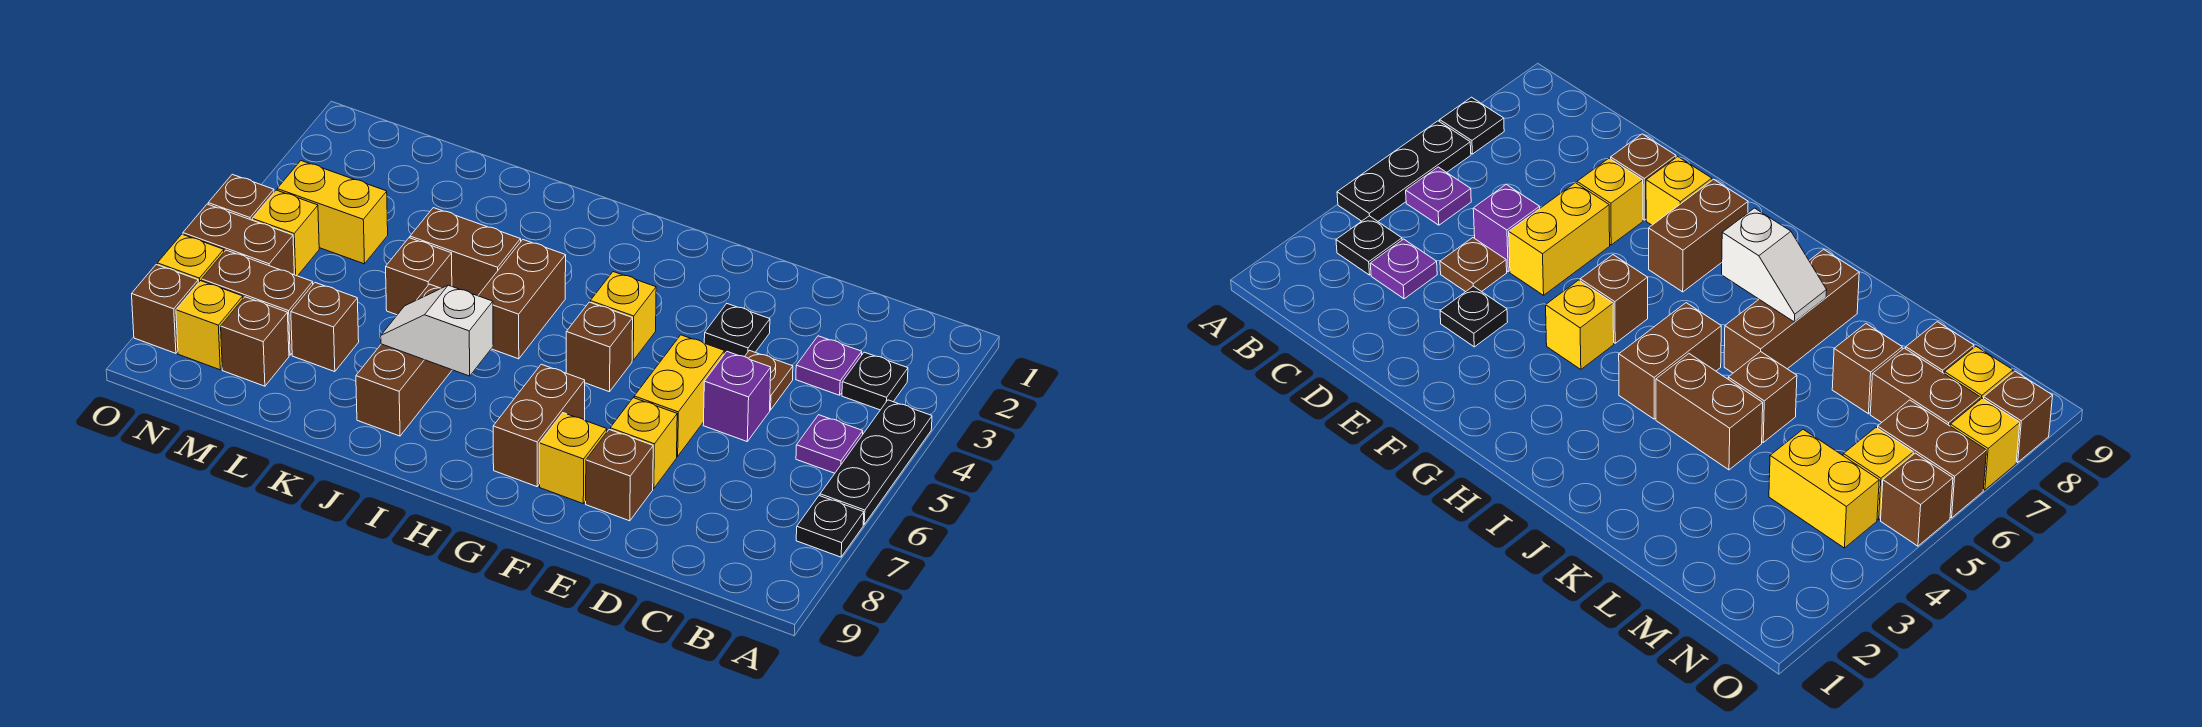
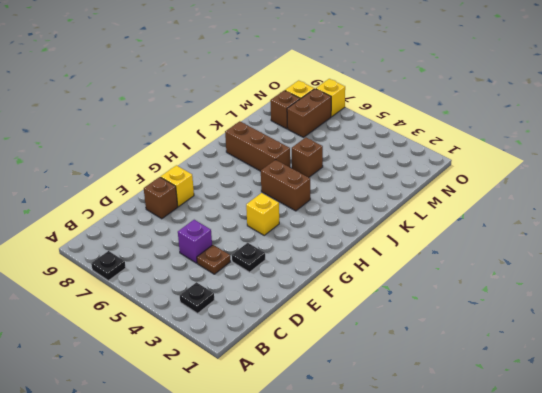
none -> black 1x3 plate [820,400,932,524]
none -> purple 1x1 plate [796,415,863,473]
none -> purple 1x1 plate [796,336,862,395]
none -> yellow 1x2 brick [634,335,724,457]

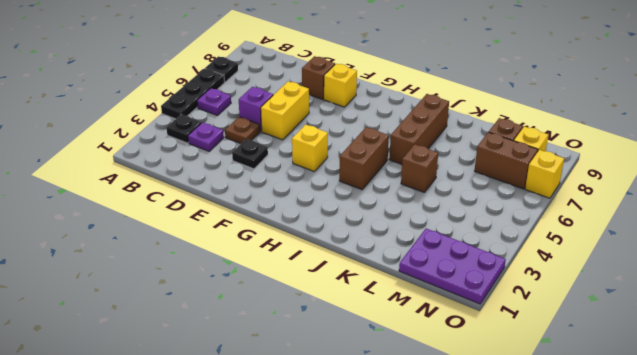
purple 2x3 plate [399,229,506,304] -> none
none -> yellow 1x1 brick [610,398,677,489]
none -> brown 1x1 brick [566,302,633,392]
none -> brown 1x2 brick [493,364,585,487]
none -> brown 1x2 brick [410,208,521,296]

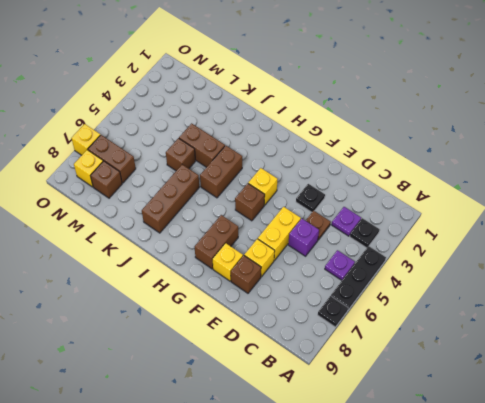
none -> brown 1x1 brick [291,283,359,372]
none -> yellow 1x2 brick [277,161,388,264]
none -> yellow 1x1 brick [252,190,319,276]
none -> brown 1x2 brick [183,204,294,275]

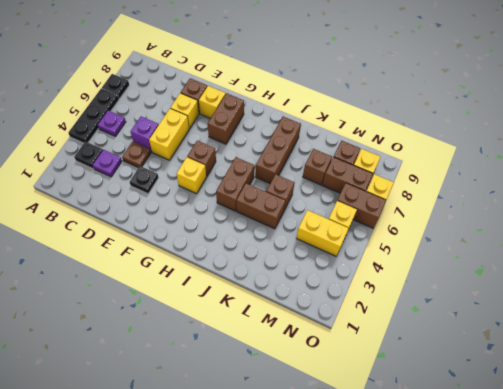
none -> brown 1x1 brick [208,174,274,220]
none -> brown 1x1 brick [132,265,198,353]
none -> white 1x2 slope [381,285,493,376]

